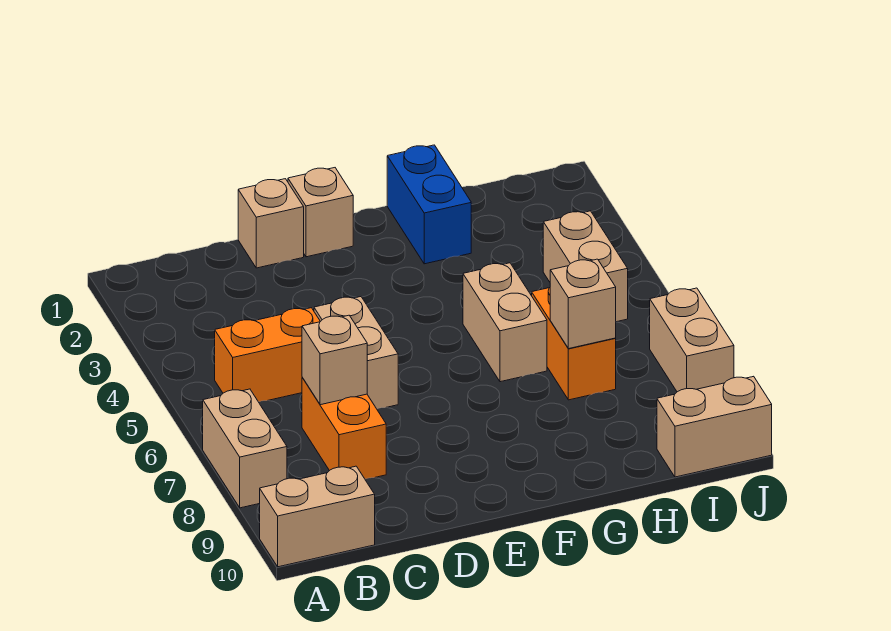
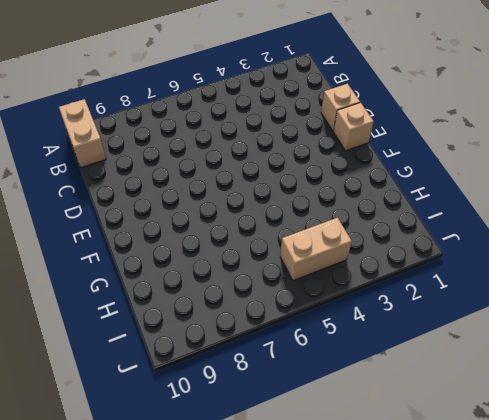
none -> tan 1x2 brick [203,389,287,508]
none -> orange 1x2 brick [215,308,320,402]
none -> orange 1x2 brick [302,378,386,479]

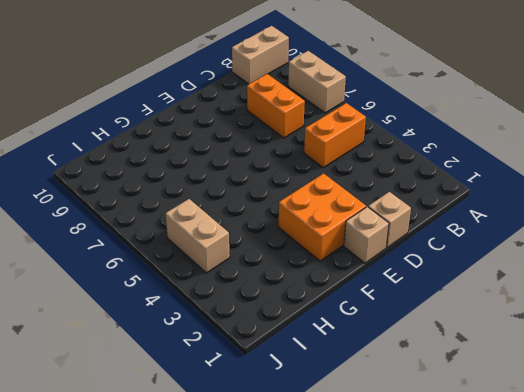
orange 2x2 brick [279,174,366,261] -> none
none -> tan 1x2 brick [314,297,398,409]
none -> blue 1x2 brick [387,145,471,264]
none -> tan 1x2 brick [463,263,547,382]

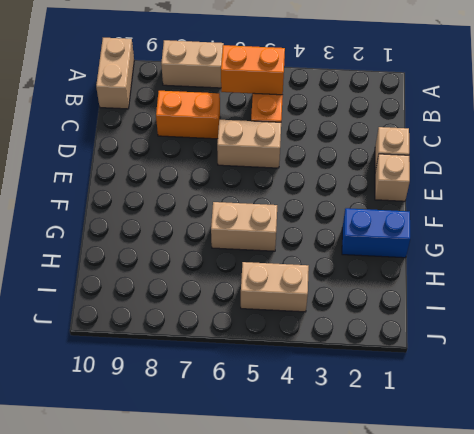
orange 1x2 brick [221,45,285,95] -> orange 1x2 brick moved to [532,288,616,400]
none -> tan 1x2 brick [657,376,772,477]
none -> tan 1x2 brick [650,288,734,392]
none -> tan 1x1 brick [302,315,367,405]

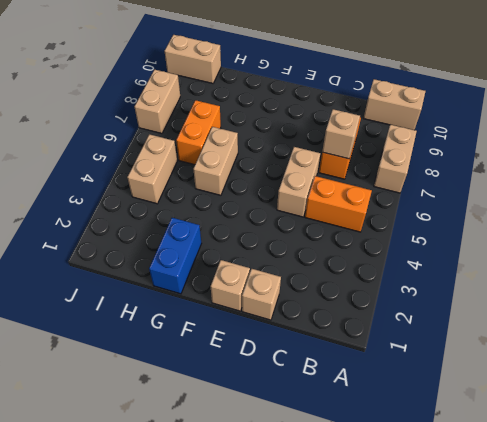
none -> tan 1x1 brick [550,259,616,349]

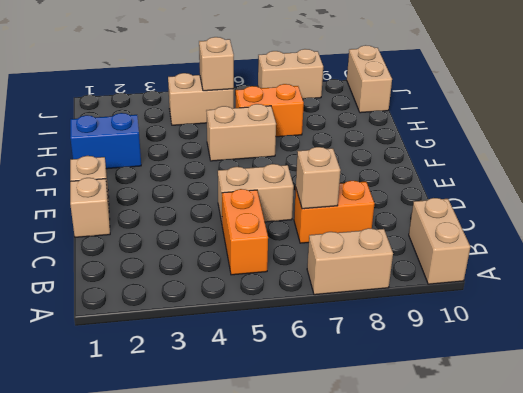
tan 1x1 brick [199,37,234,91] -> tan 1x1 brick moved to [550,259,616,349]

